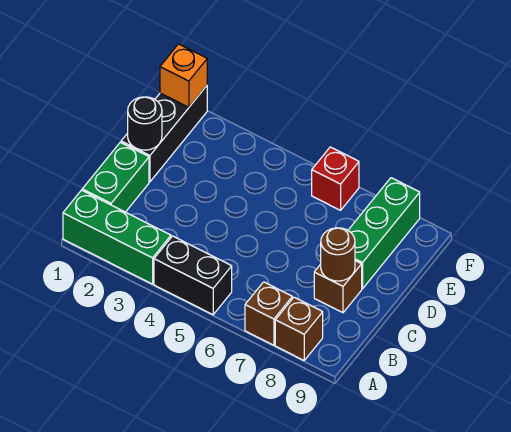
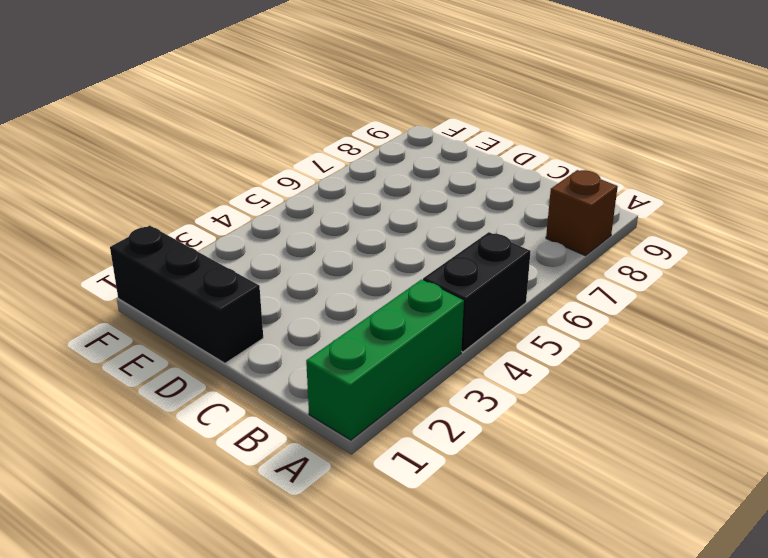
none -> brown 1x1 brick [245,282,292,345]
none -> green 1x2 brick [82,142,149,212]
none -> brown 1x1 brick [314,261,362,313]

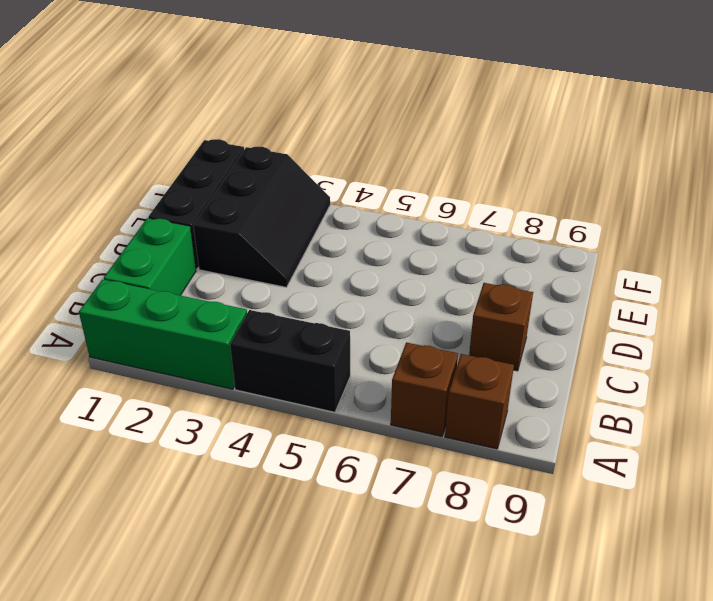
black 2x3 slope [193,147,330,287] -> none
none -> green 1x3 brick [348,178,420,289]
none -> red 1x1 brick [312,147,359,210]
none -> brown 1x1 round brick [321,228,355,281]

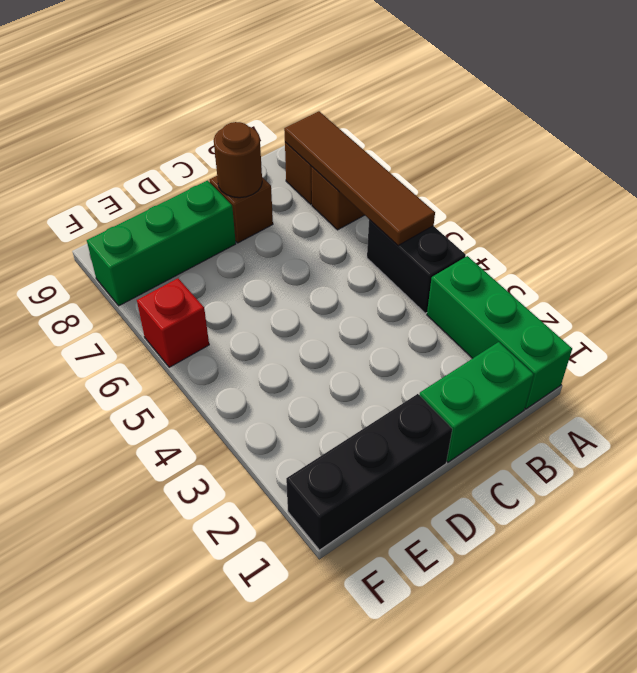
brown 1x4 tile [284,111,435,246] -> none
none -> black 1x1 round brick [128,97,162,150]
none -> orange 1x1 brick [160,44,207,107]

